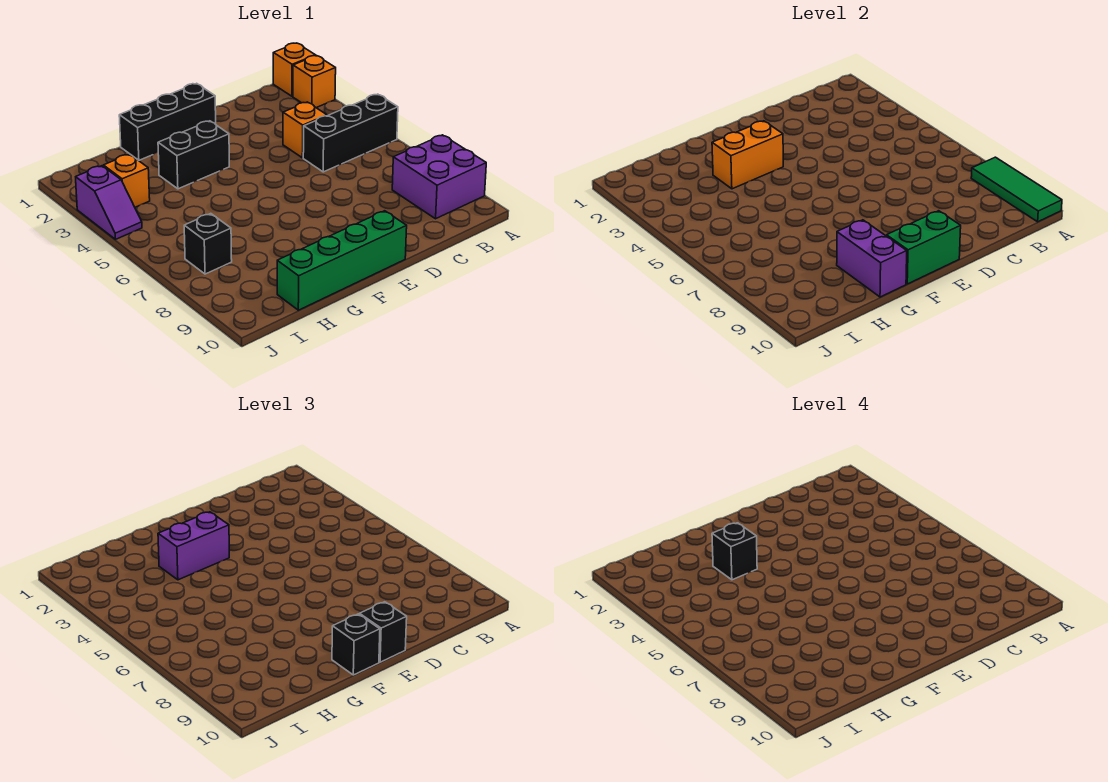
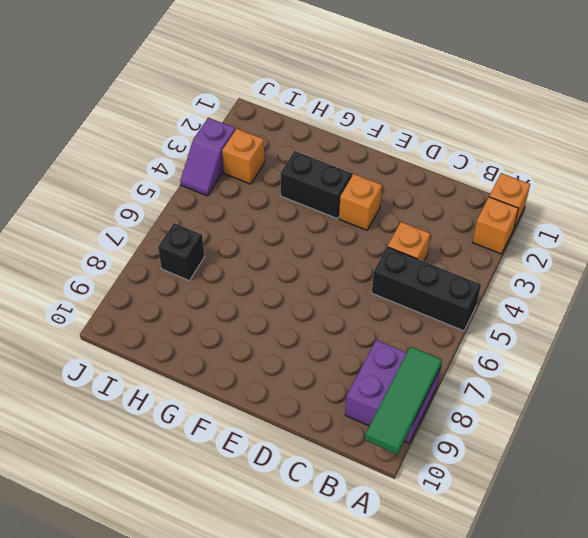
orange 1x1 brick [339,174,382,230] -> none
none -> black 1x3 brick [119,83,216,160]
none -> green 1x4 brick [277,211,407,310]
none -> green 1x2 brick [886,211,961,284]

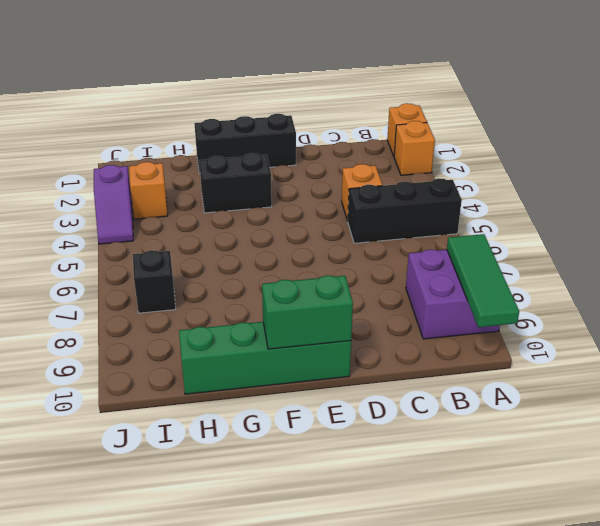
none -> orange 1x2 brick [712,121,783,189]
none -> purple 1x2 brick [837,220,907,297]
none -> black 1x1 brick [359,602,407,662]

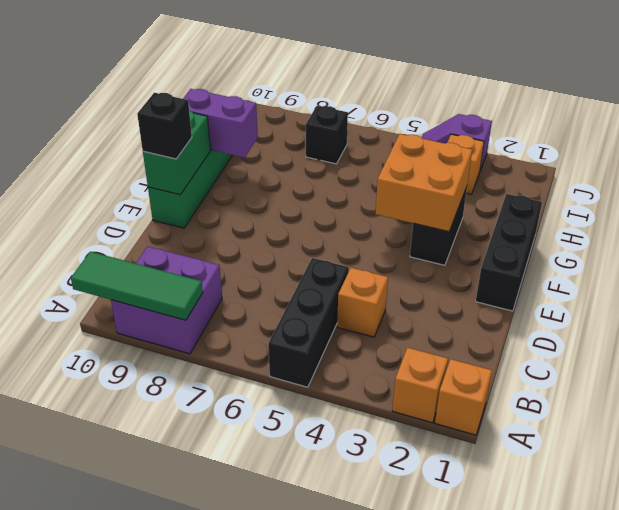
orange 2x2 brick [376,134,472,232] -> orange 1x2 brick [712,121,783,189]
none -> purple 1x2 brick [158,512,229,580]
none -> black 1x1 brick [332,614,380,675]
none -> black 1x1 brick [712,523,757,580]

